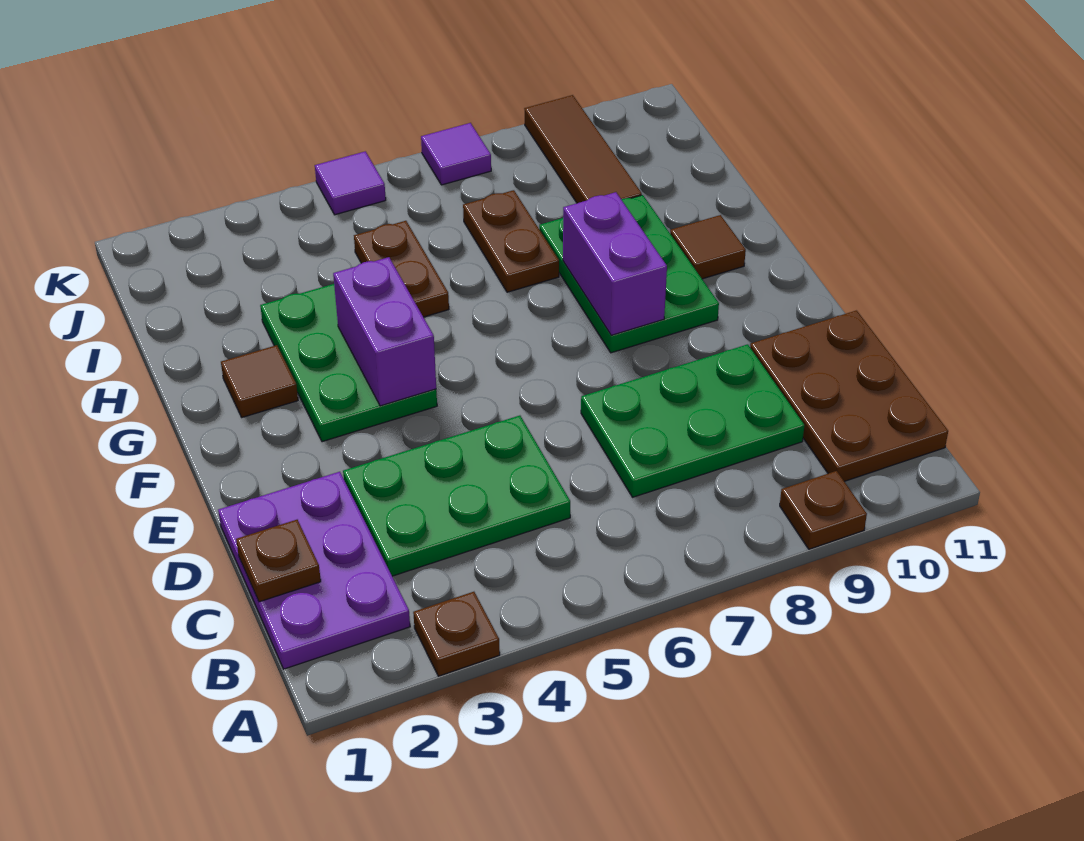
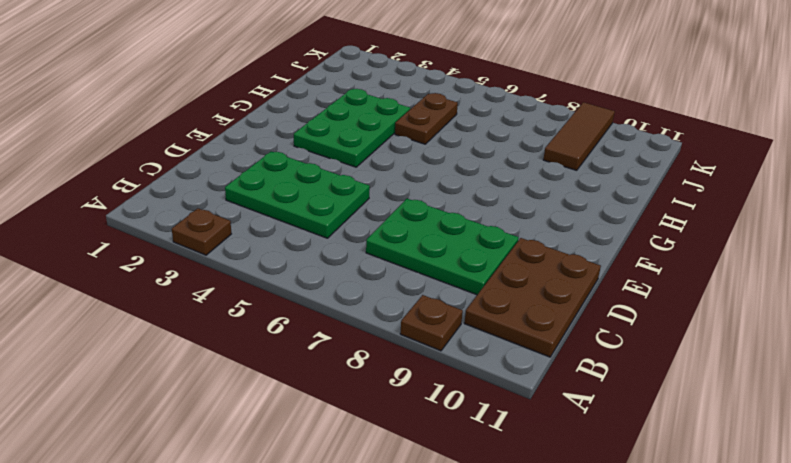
none -> purple 2x3 plate [218,472,410,669]
none -> green 2x3 plate [539,195,719,353]
none -> brown 1x1 tile [221,345,298,417]

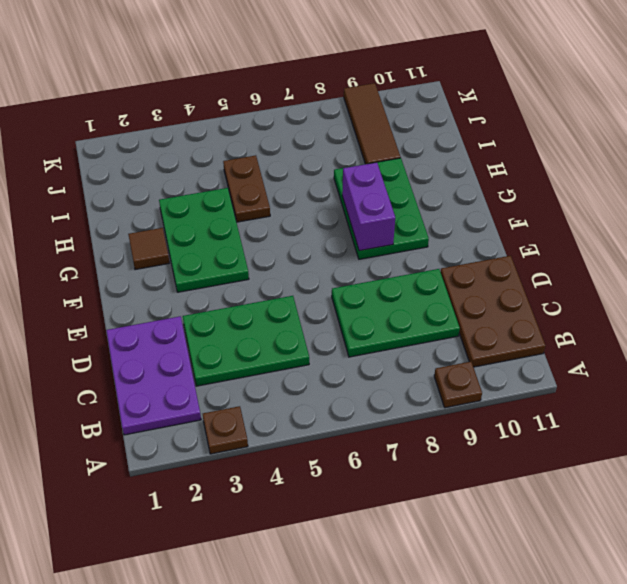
none -> brown 1x1 tile [670,215,746,279]
none -> brown 1x2 plate [463,190,559,292]
none -> purple 1x1 tile [315,151,386,215]

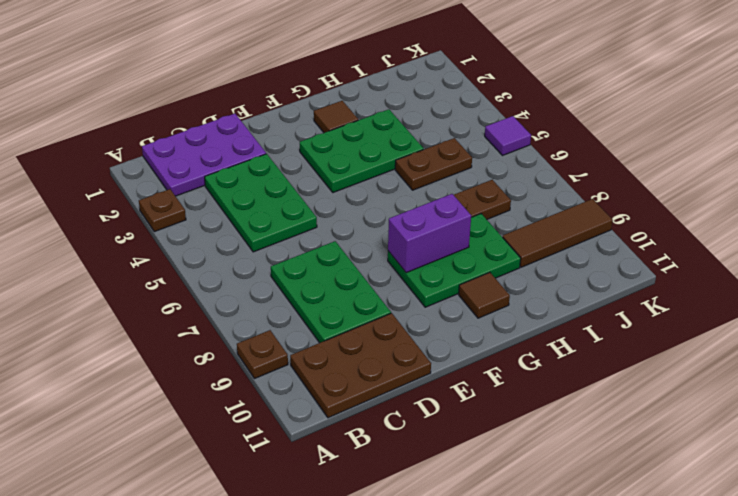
none -> purple 1x1 tile [421,123,491,185]
none -> brown 1x1 plate [236,520,321,602]
none -> purple 1x2 brick [333,257,436,406]

